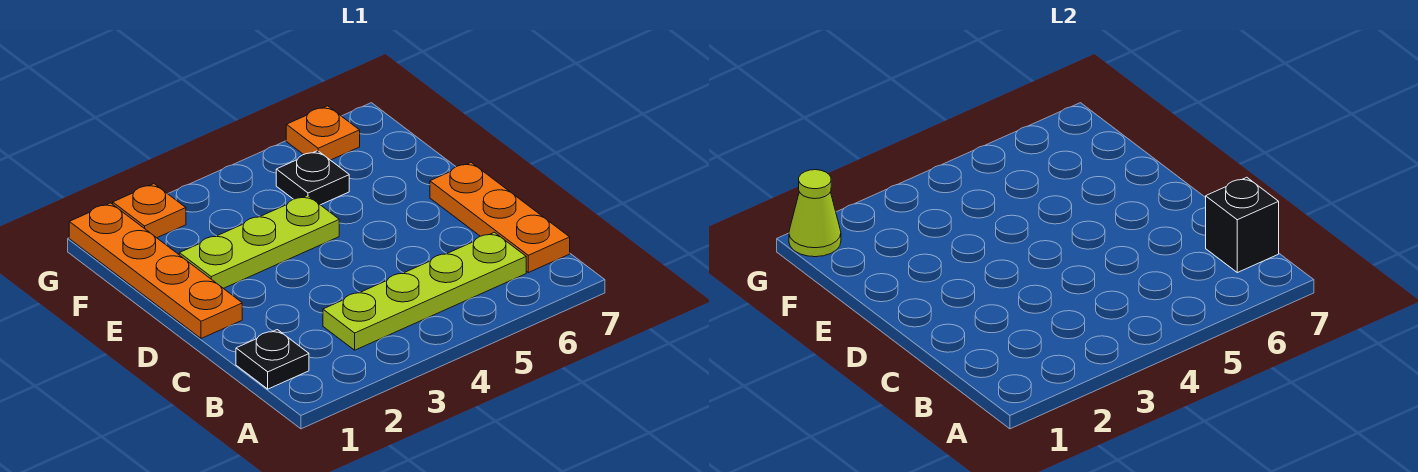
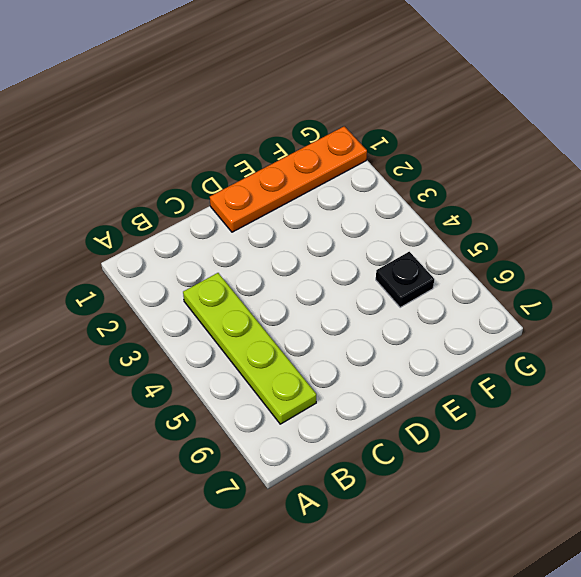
none -> black 1x1 plate [236,330,309,389]
none -> orange 1x3 plate [430,163,570,273]

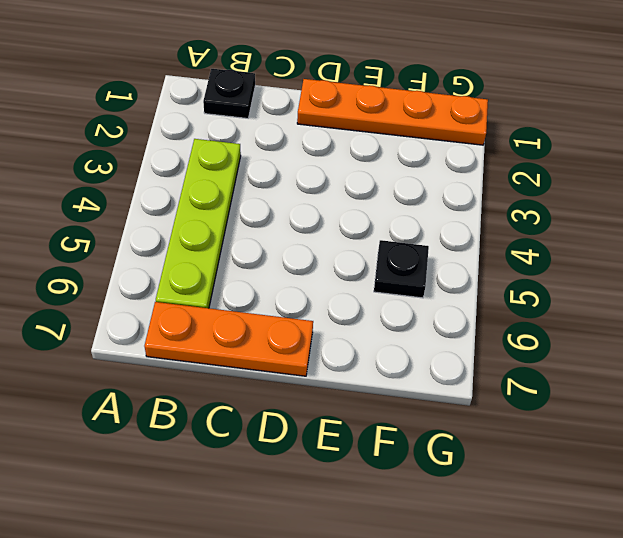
none -> lime 1x3 plate [179,195,339,288]
none -> orange 1x1 plate [113,184,186,238]

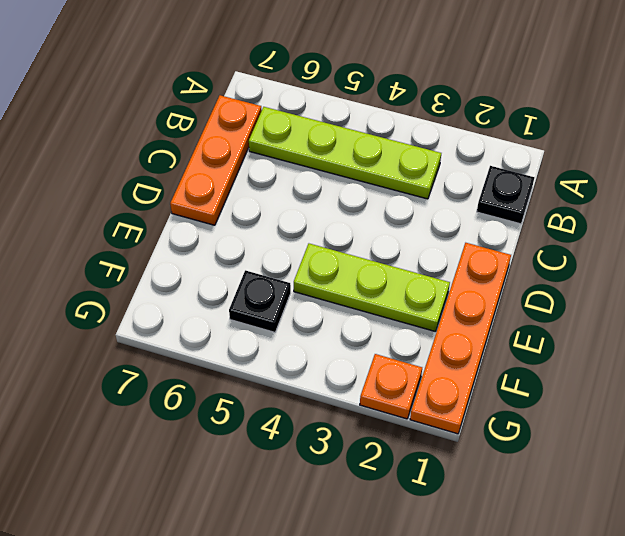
none -> orange 1x1 plate [286,106,360,160]
none -> black 1x1 brick [1206,177,1279,273]

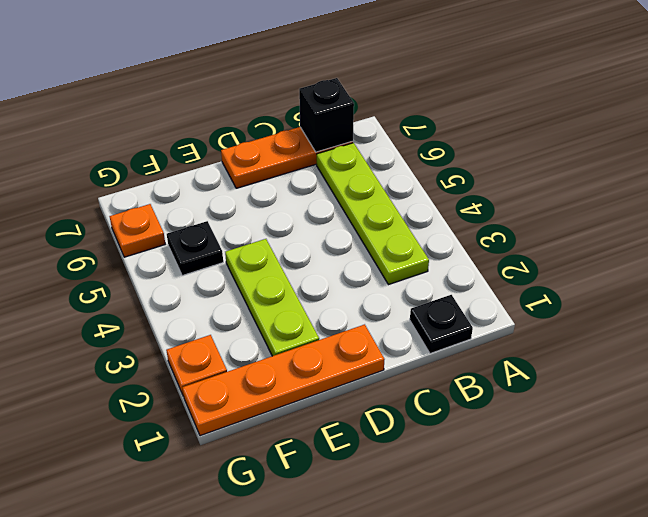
none -> lime 1x1 cone [789,170,841,257]

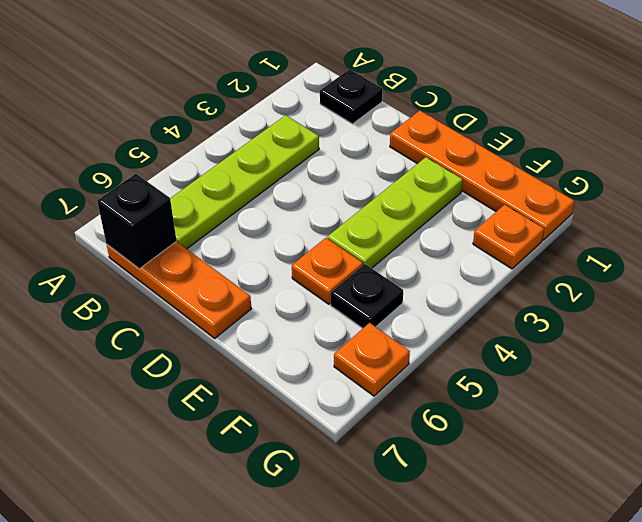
orange 1x1 plate [292,238,363,304] -> none
none -> lime 1x1 cone [789,170,841,257]

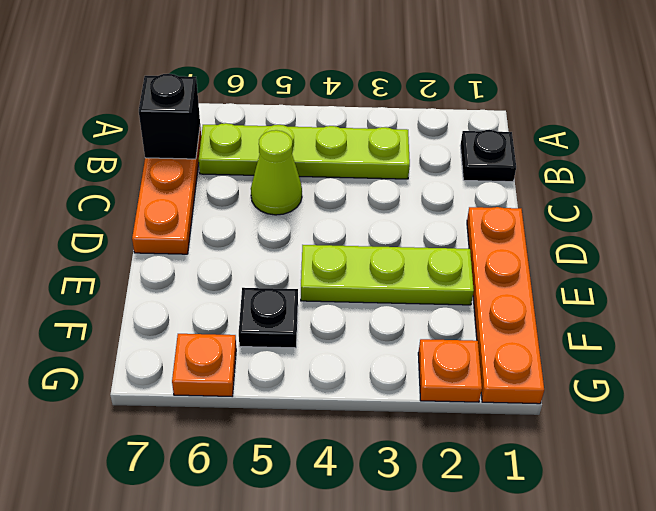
lime 1x1 cone [251,130,302,215] -> lime 1x1 cone moved to [789,170,841,257]

